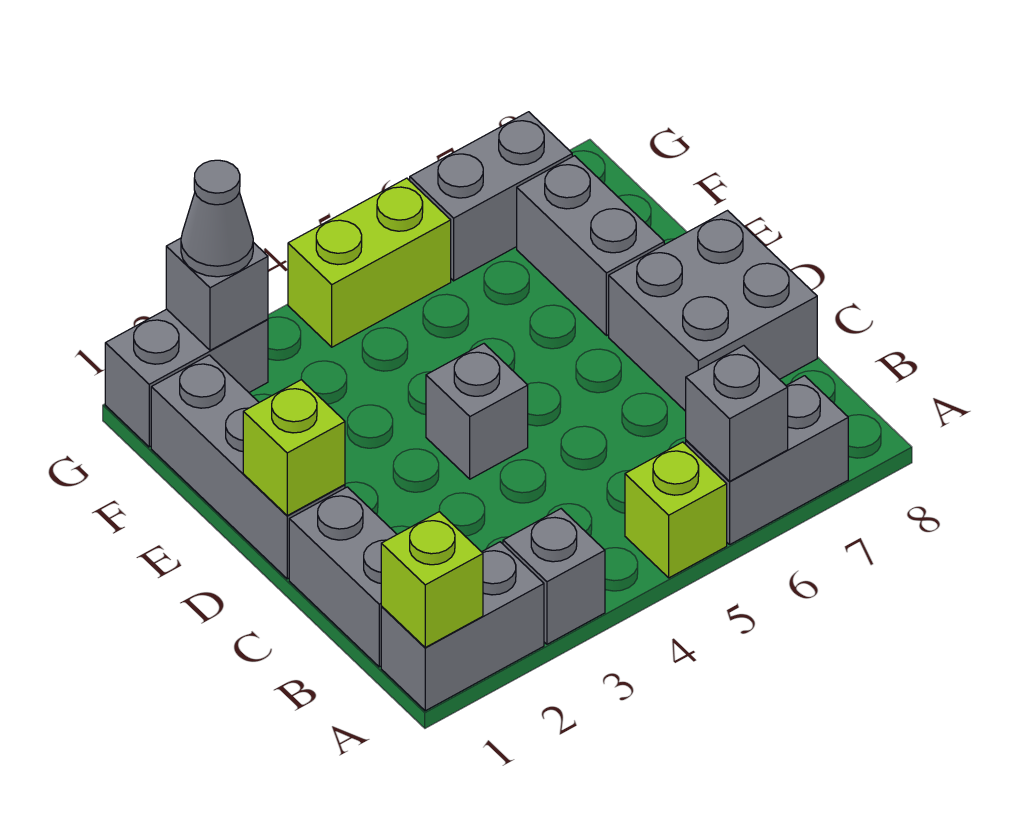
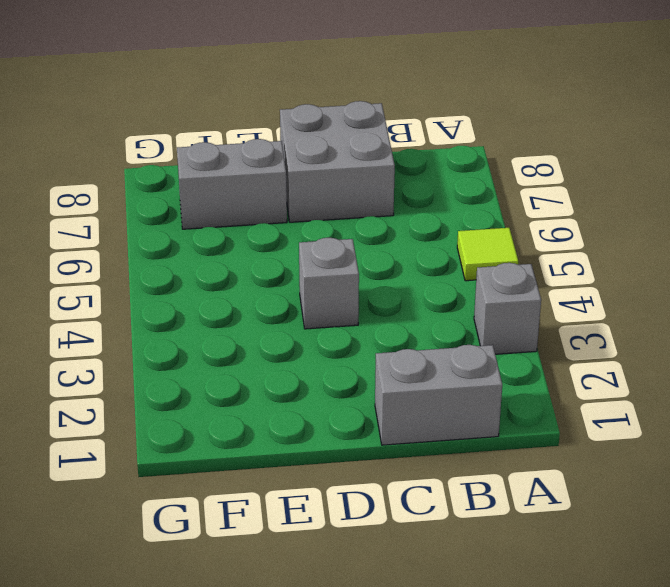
lime 1x1 tile [457,228,518,281] -> lime 1x1 brick [625,442,727,578]
none -> grey 1x2 brick [381,542,544,711]
none -> grey 1x2 brick [686,376,848,544]
none -> grey 1x3 brick [151,355,345,579]

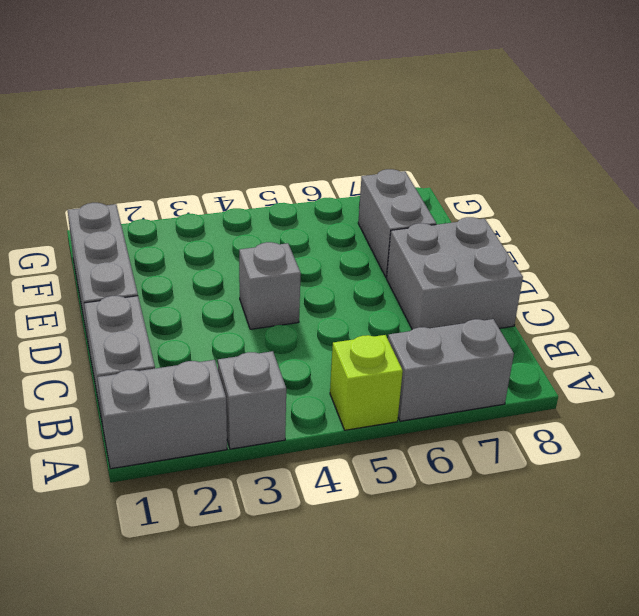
none -> grey 1x2 brick [105,309,268,447]
none -> lime 1x2 brick [288,178,451,347]
none -> grey 1x2 brick [410,112,572,281]

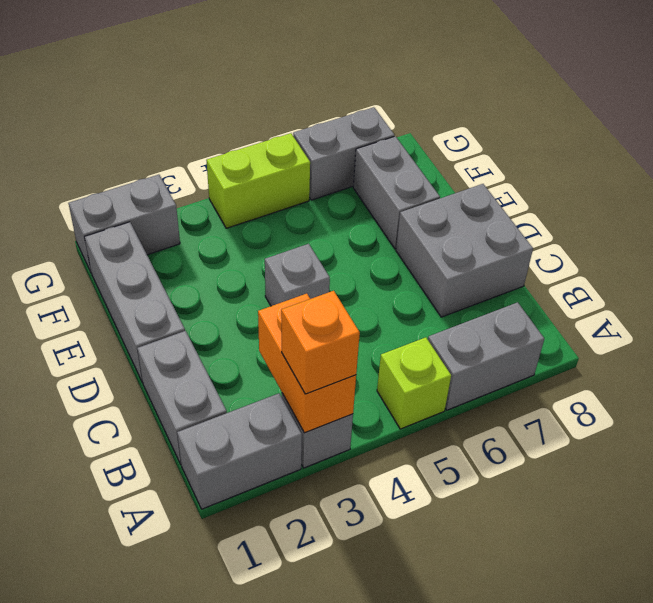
orange 1x2 brick [258,294,356,433] -> none
orange 1x1 brick [281,291,360,394] -> none
none -> lime 1x1 brick [381,512,483,647]
none -> grey 1x1 brick [686,346,788,481]
none -> lime 1x1 brick [243,380,345,515]

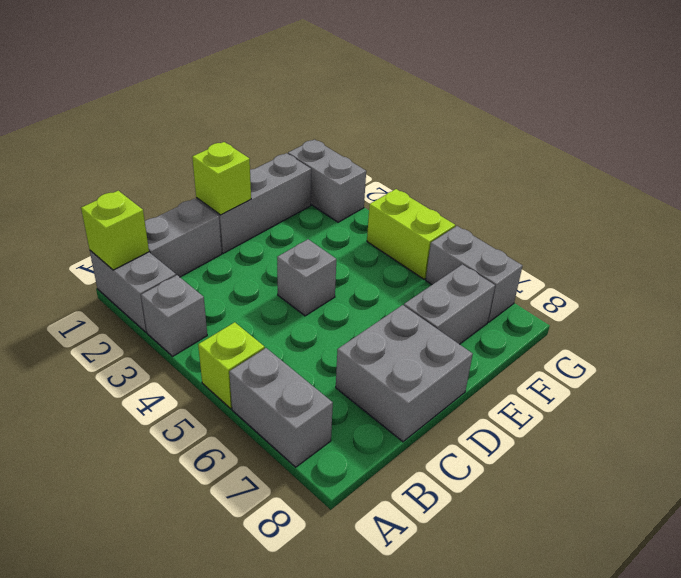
none -> grey 1x1 brick [686,346,788,481]
none -> grey 1x1 brick [166,238,268,350]
none -> grey 1x1 cone [181,160,253,277]

